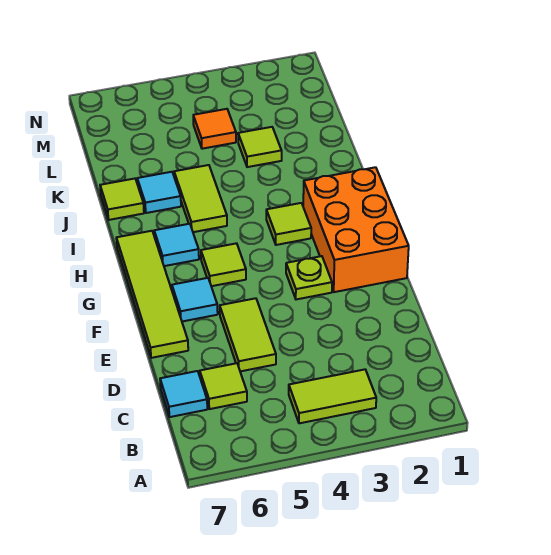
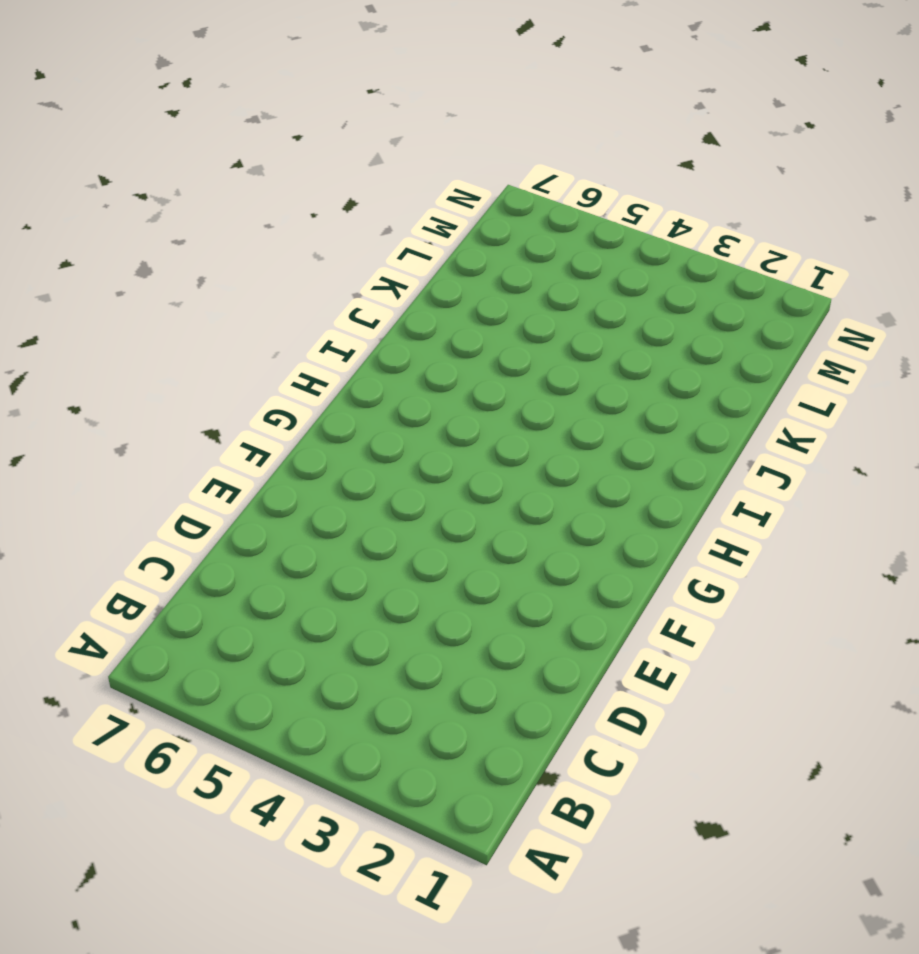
none -> lime 1x2 tile [289,369,376,423]
none -> lime 1x1 tile [200,363,247,409]
none -> cyan 1x1 tile [160,371,207,417]

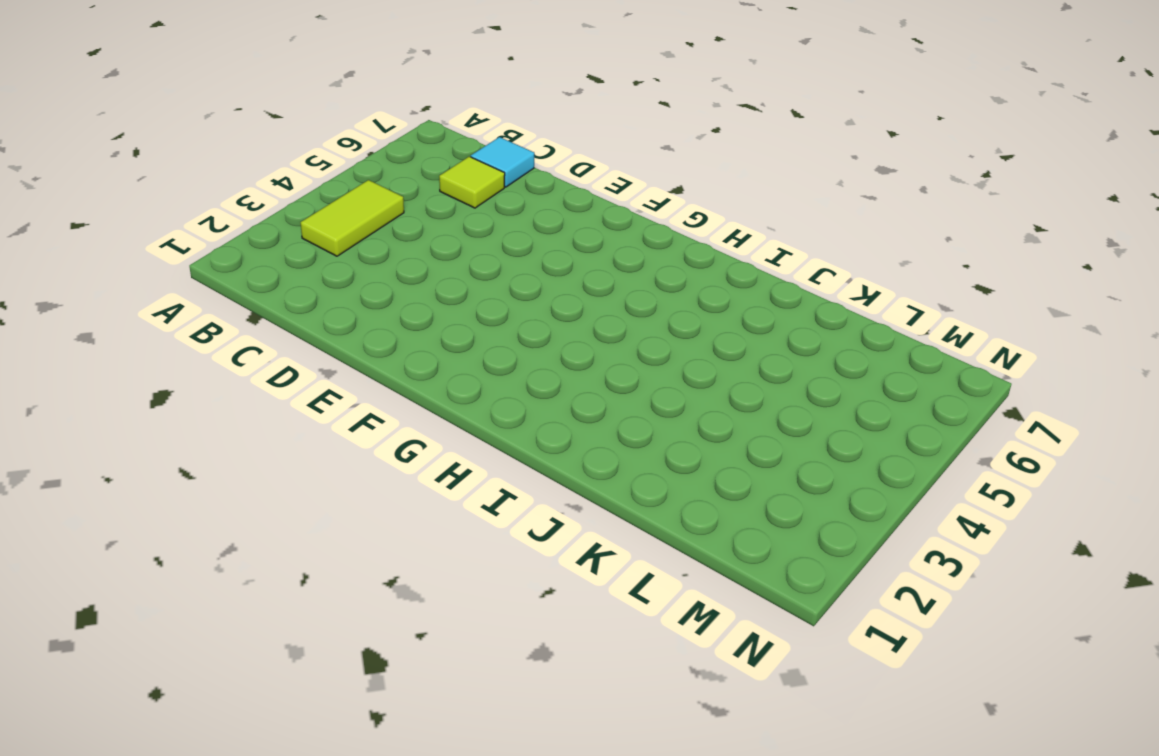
none -> lime 1x2 tile [220,298,276,371]
none -> lime 1x4 tile [116,231,188,358]
none -> orange 2x3 brick [303,167,409,292]

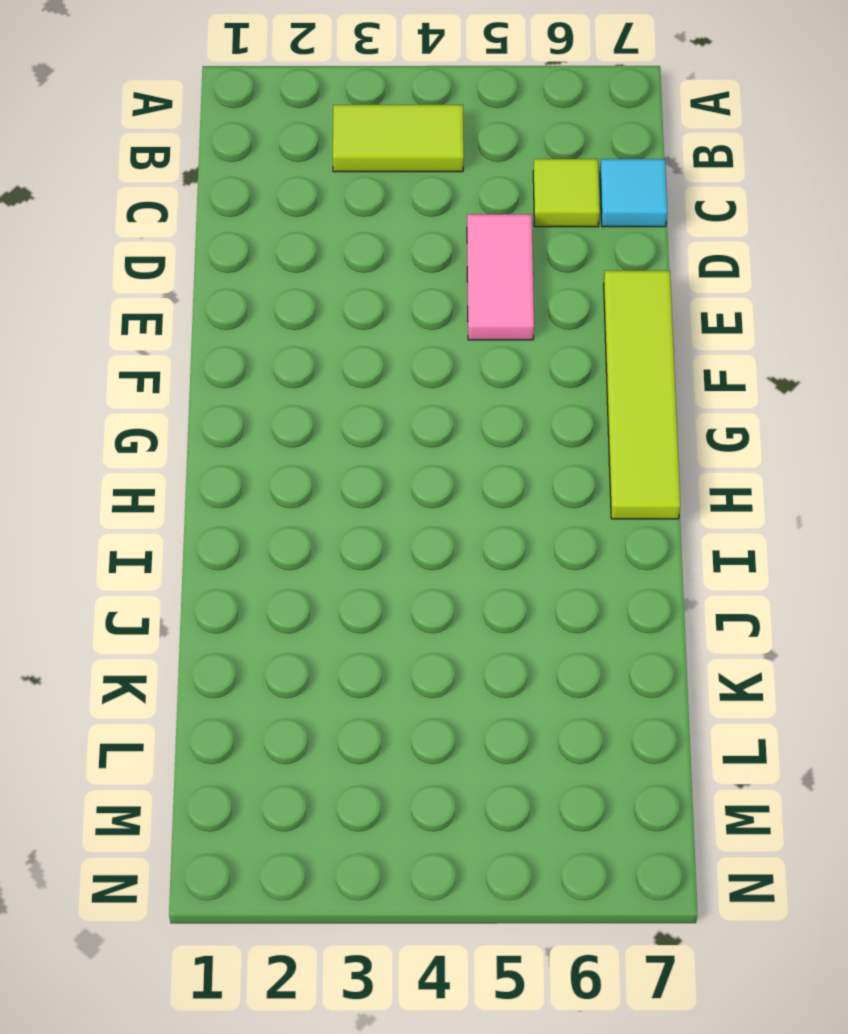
pink 1x2 tile [467,214,534,340] -> lime 1x2 tile [220,298,276,371]
none -> orange 2x3 brick [303,167,409,292]
none -> lime 1x1 plate [286,256,332,299]
none -> cyan 1x1 tile [172,278,218,321]

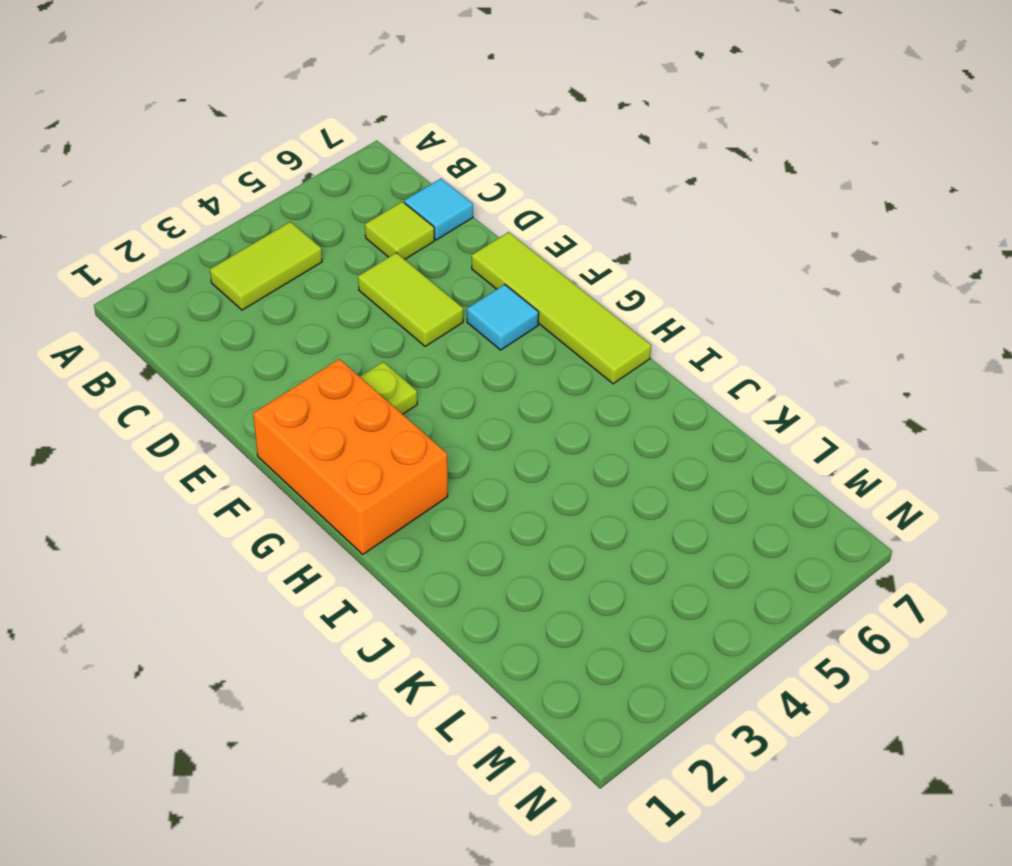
none -> lime 1x1 tile [201,243,246,286]
none -> lime 1x1 tile [266,203,311,245]
none -> cyan 1x1 tile [154,224,199,266]

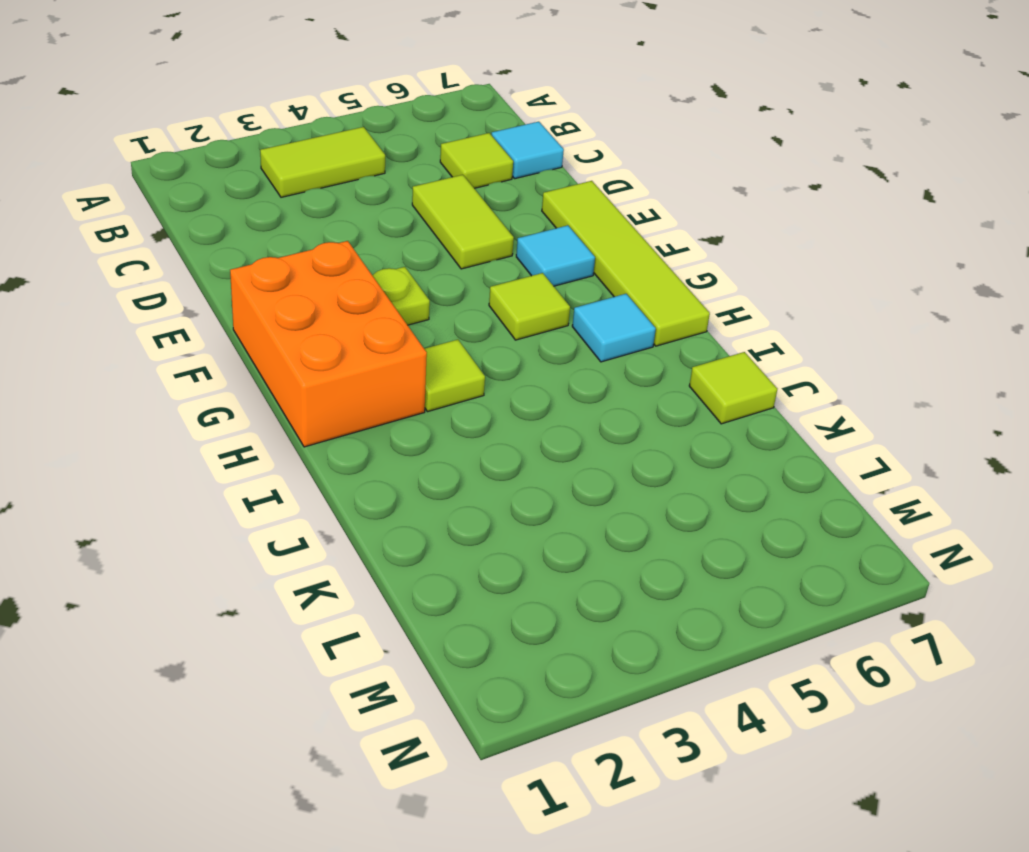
none -> lime 1x2 tile [174,165,227,232]
none -> cyan 1x1 tile [137,172,181,213]
none -> lime 1x1 tile [238,127,282,167]

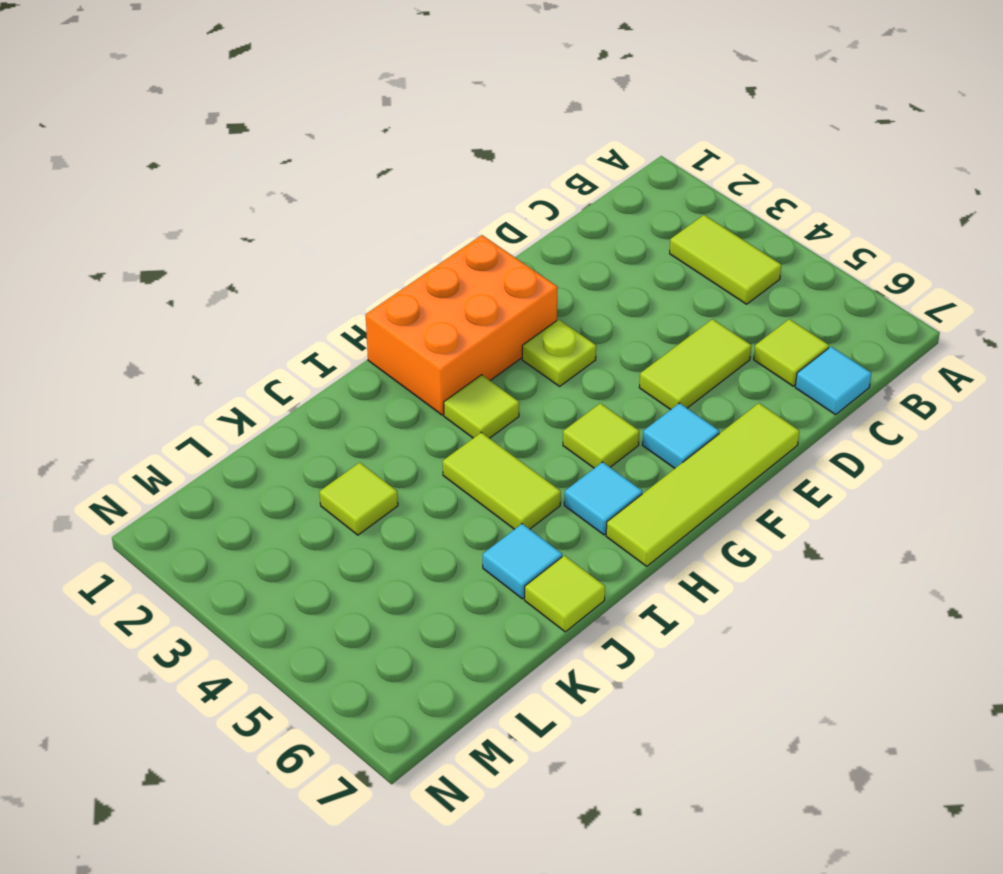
lime 1x2 tile [443,432,561,529] -> lime 1x2 tile turned to [174,165,227,232]
none -> orange 1x1 tile [193,109,236,149]

